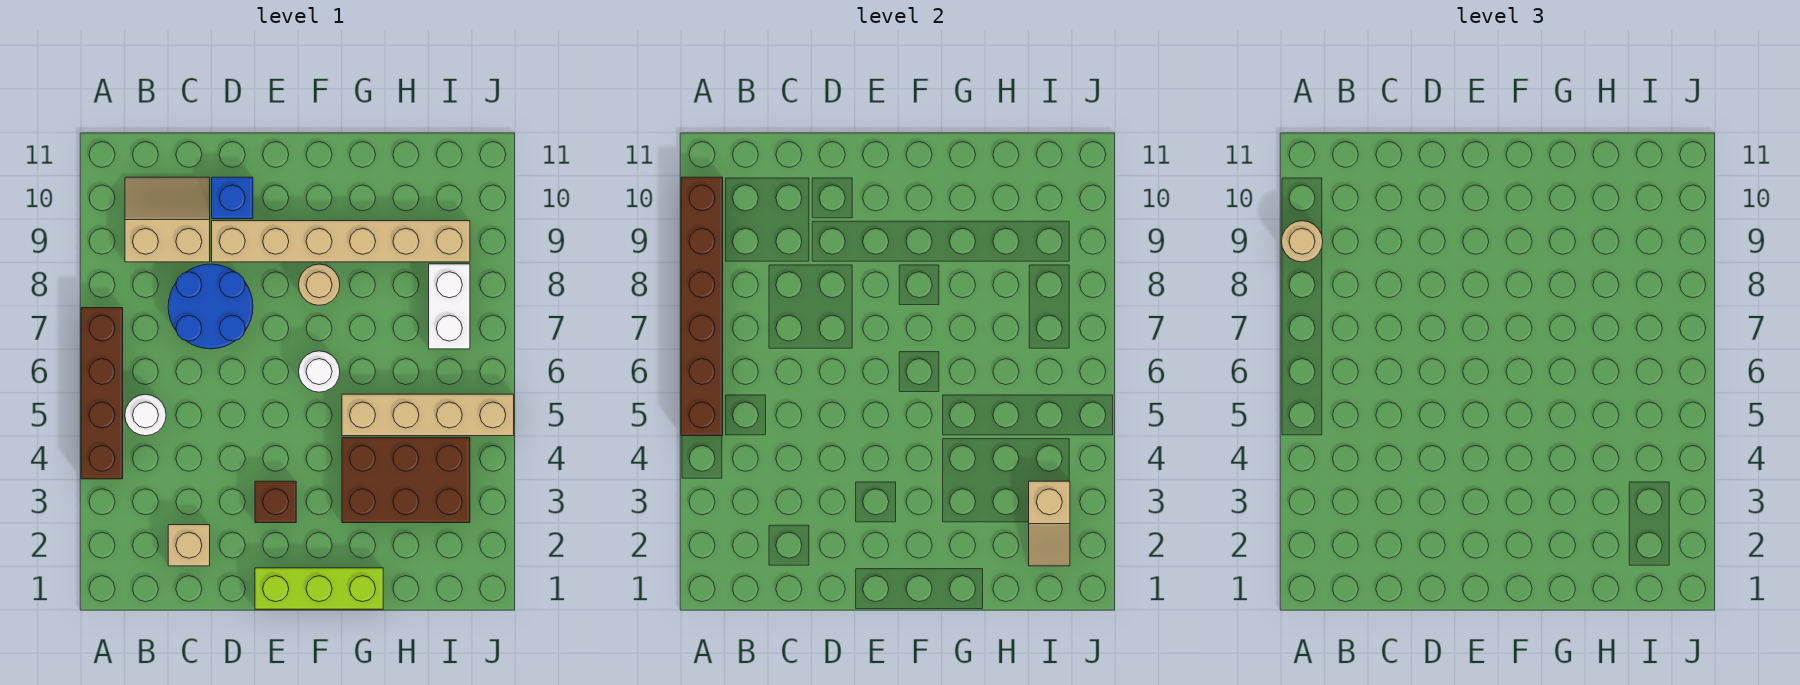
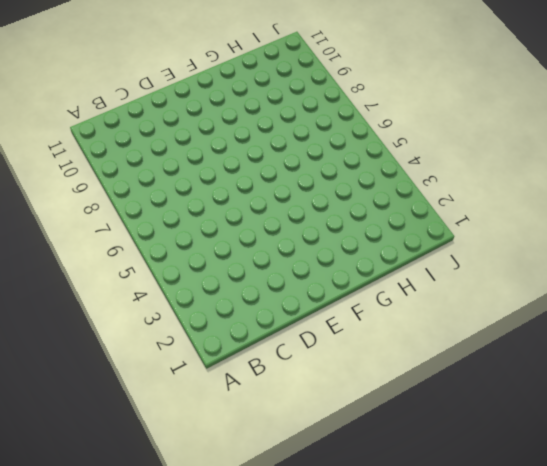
none -> brown 1x4 brick [81,308,123,479]
none -> white 1x1 round brick [125,394,166,436]
none -> tan 2x2 slope [125,177,210,262]

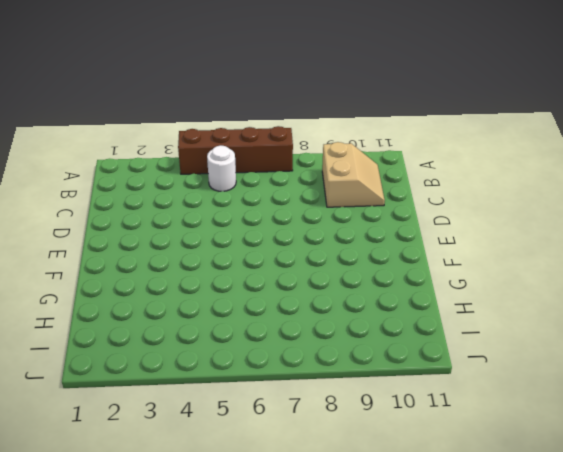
none -> tan 1x1 brick [168,525,210,566]
none -> blue 2x2 round brick [168,264,253,349]
none -> tan 1x6 brick [212,221,470,262]

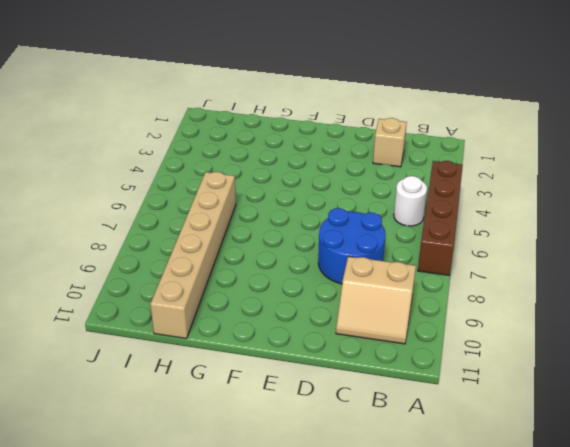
tan 1x6 brick [150,172,236,339] -> tan 1x6 brick turned to [212,221,470,262]
none -> blue 1x1 brick [212,177,253,219]
none -> lime 1x3 brick [255,568,383,609]
none -> brown 1x1 brick [255,481,296,523]

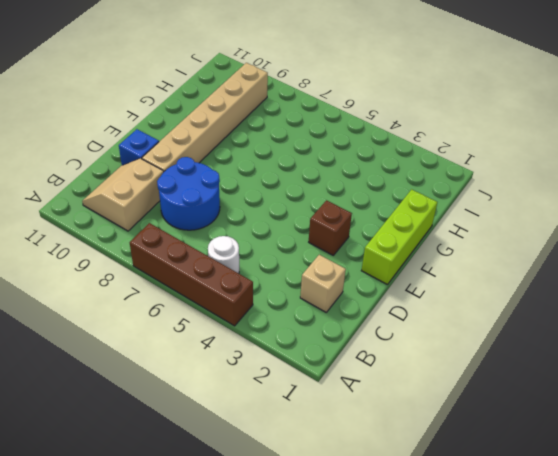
none -> white 1x1 round brick [299,351,340,392]
none -> tan 1x1 round brick [299,264,340,305]
none -> brown 2x3 brick [342,438,470,523]

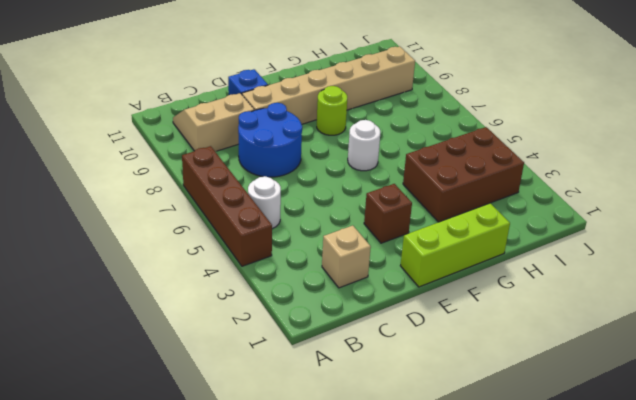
lime 1x1 round brick [317,86,347,135] -> tan 1x1 round brick [299,264,340,305]
none -> tan 1x4 brick [342,394,514,436]
none -> white 1x2 brick [429,264,470,349]
none -> brown 1x6 brick [681,177,723,436]

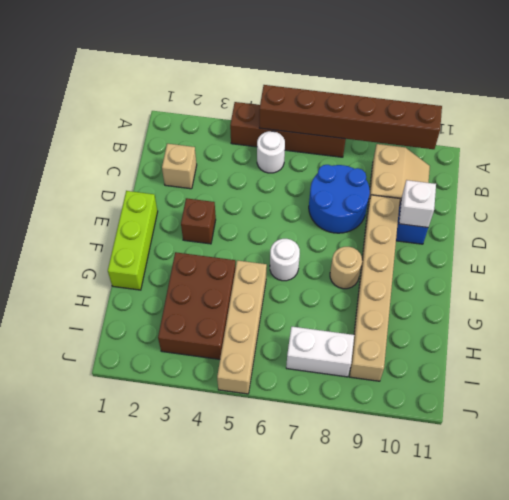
white 1x1 brick [399,180,436,227] -> none
none -> tan 1x2 slope [1029,481,1070,566]
none -> tan 1x1 round brick [1282,221,1323,262]

